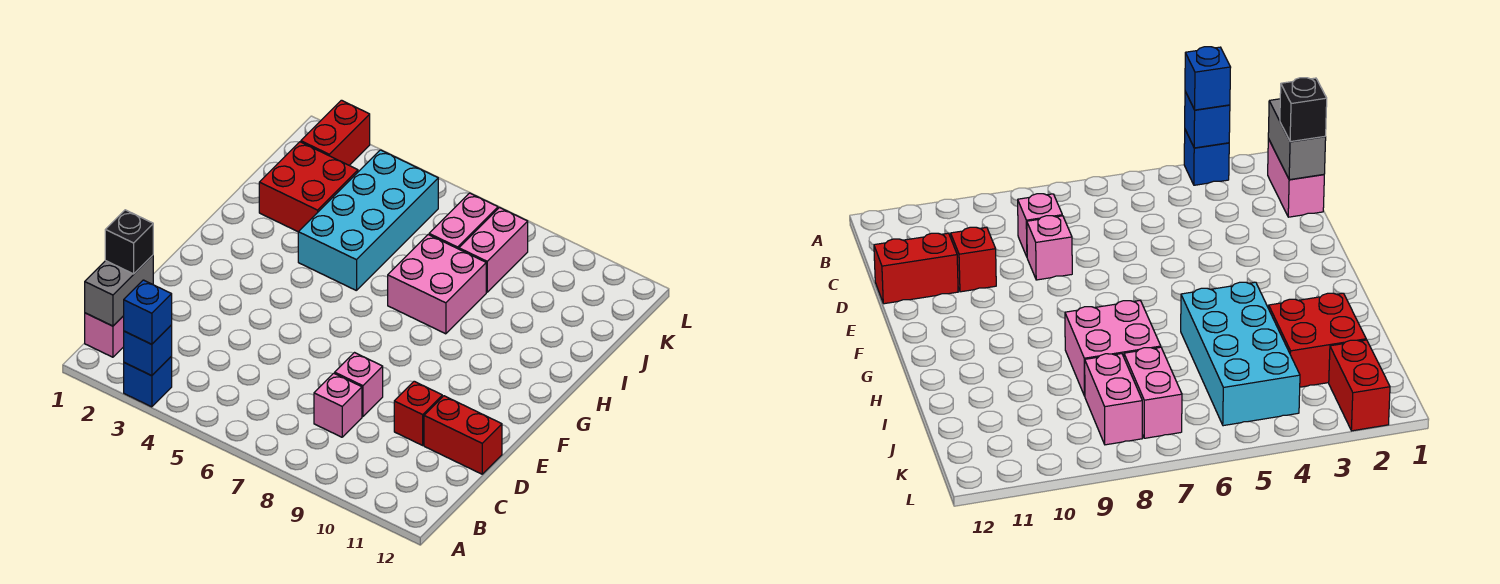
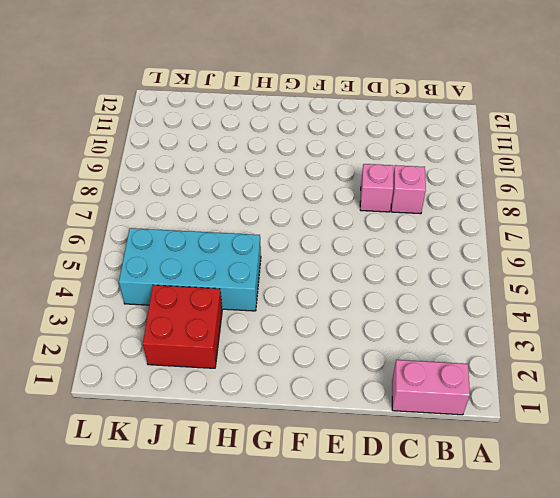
none -> blue 1x1 brick [124,357,172,407]
none -> red 1x1 brick [394,381,442,445]
none -> red 1x2 brick [424,396,502,474]

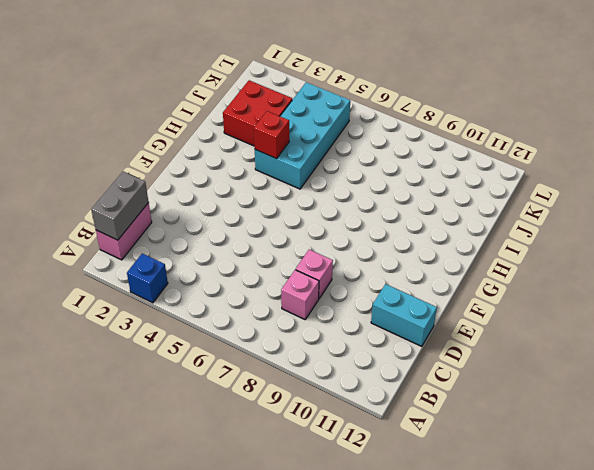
cyan 1x2 brick [371,284,437,346] -> red 1x2 brick [424,396,502,474]
red 1x1 brick [254,111,289,158] -> red 1x1 brick moved to [394,381,442,445]
none -> pink 2x2 brick [388,235,486,334]
none -> pink 1x2 brick [429,193,498,249]
none -> pink 1x2 brick [459,208,528,292]

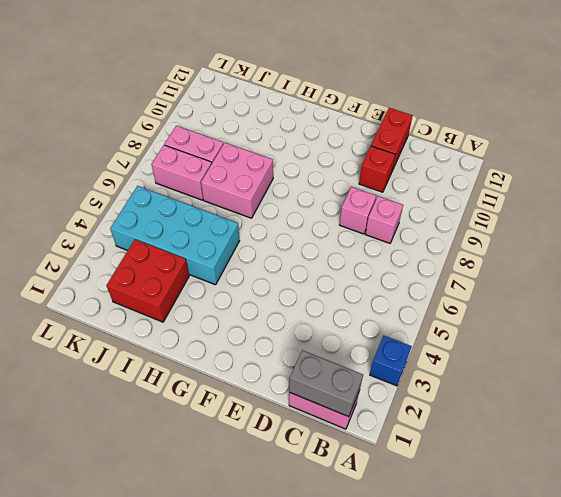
none -> red 1x2 brick [301,100,370,165]
none -> blue 1x1 brick [124,325,172,376]
none -> blue 1x1 brick [124,280,172,344]

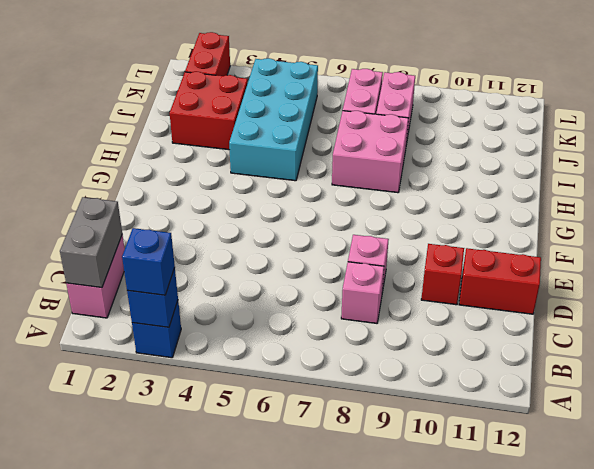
none -> black 1x1 brick [105,210,153,274]

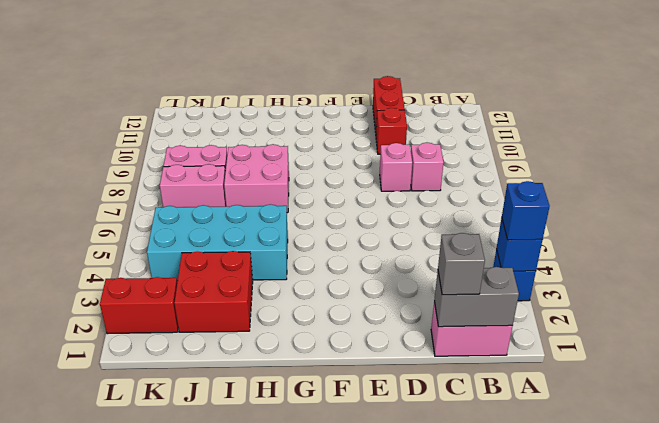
grey 1x1 brick [438,233,485,295] -> black 1x1 brick [105,210,153,274]

